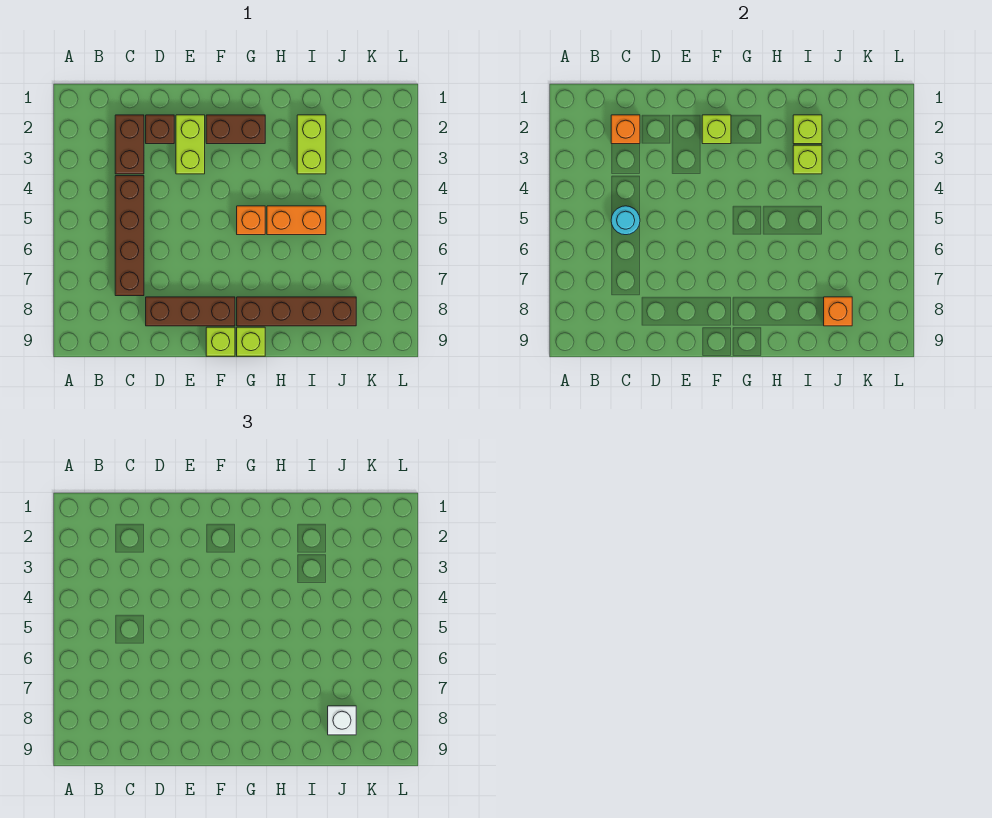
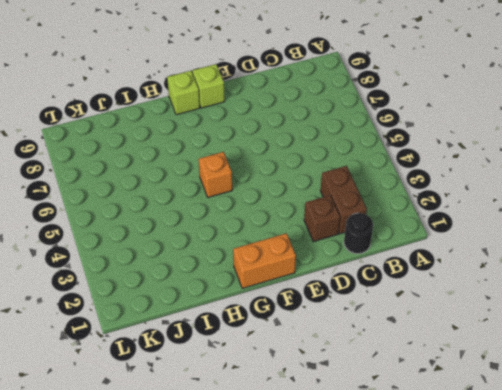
black 1x1 round brick [344,213,373,254] -> none
orange 1x2 brick [233,233,296,288] -> orange 1x2 brick moved to [267,206,326,235]
none -> brown 1x4 brick [115,176,144,296]
none -> brown 1x3 brick [146,297,235,326]
none -> lime 1x2 brick [176,115,205,174]

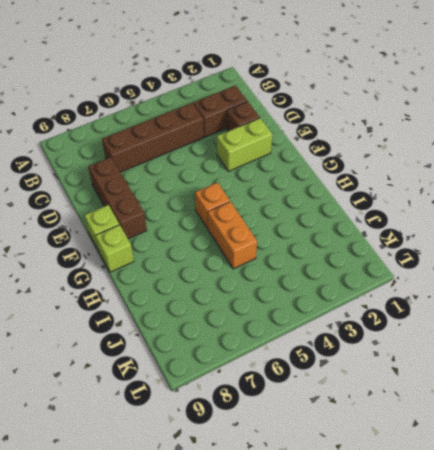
none -> brown 1x2 brick [206,115,265,144]
none -> brown 1x4 brick [237,297,356,326]
none -> lime 1x2 brick [297,115,326,174]

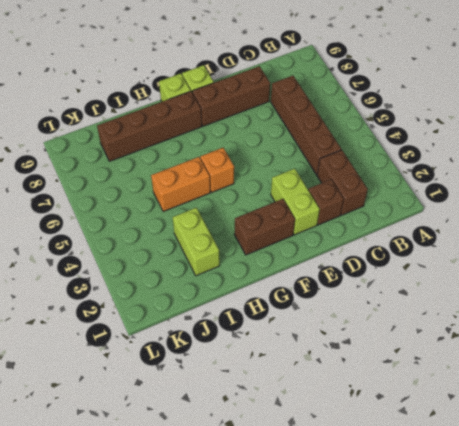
none -> orange 1x1 brick [611,115,640,144]
none -> cyan 1x1 round brick [611,206,640,235]
none -> lime 1x1 brick [702,115,731,144]

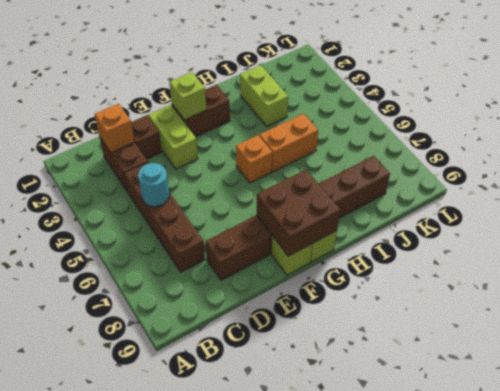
brown 2x2 brick [257,170,340,256] -> none
none -> lime 1x1 brick [793,115,822,144]
none -> lime 1x1 brick [793,145,822,174]
none -> orange 1x1 brick [824,297,852,326]

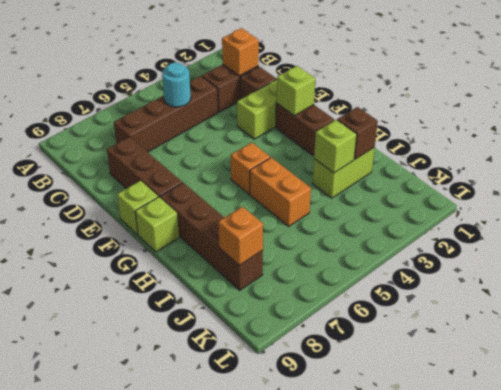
brown 1x1 brick [337,107,378,159] -> lime 1x1 brick [793,115,822,144]
none -> white 1x1 brick [328,706,356,735]

